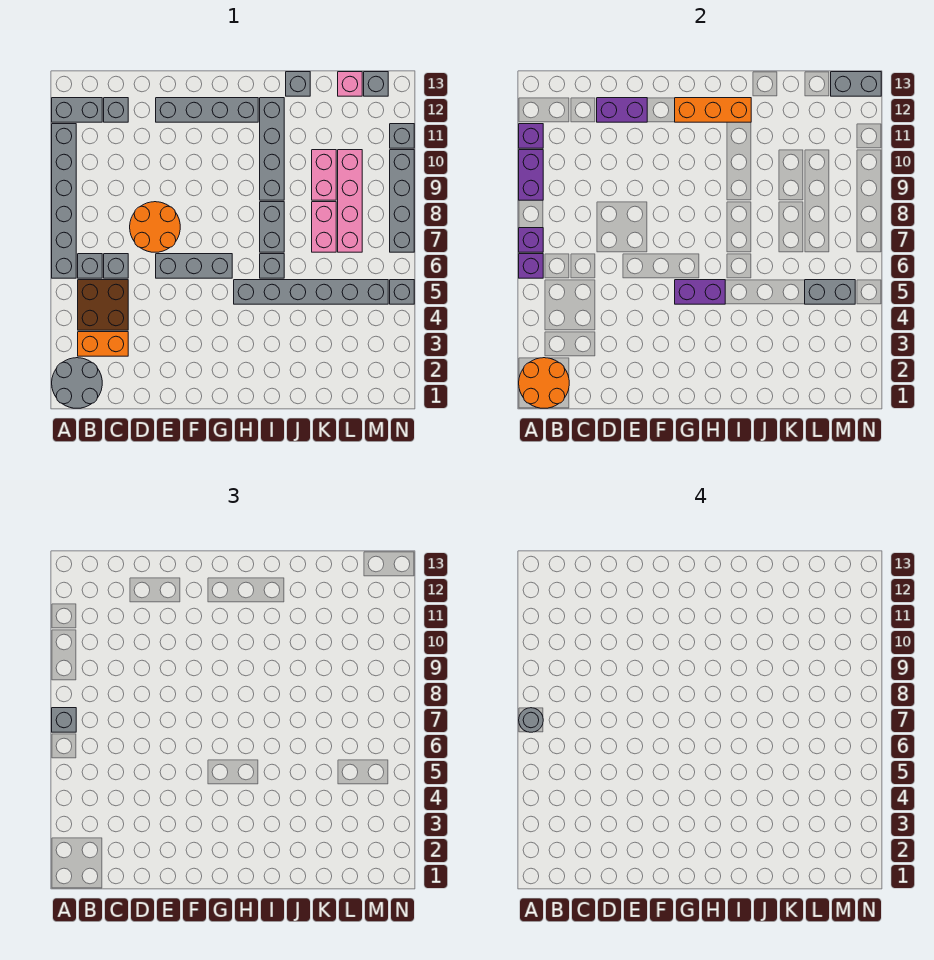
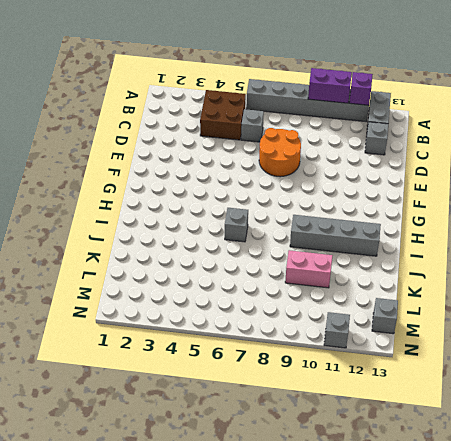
none -> grey 2x2 round brick [52,358,102,408]
none -> orange 1x2 brick [78,332,128,356]
none -> grey 1x1 brick [78,254,102,278]
none -> grey 1x3 brick [156,254,232,278]

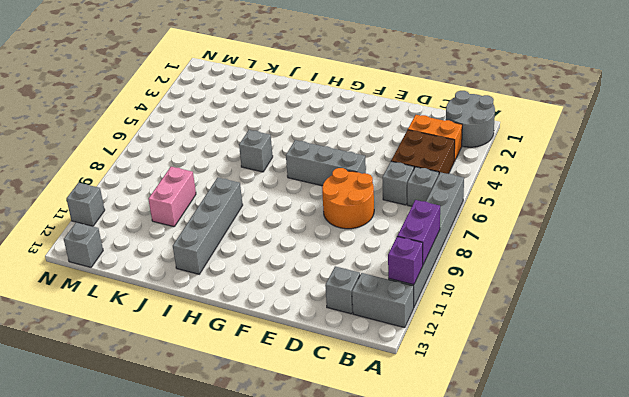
none -> grey 1x4 brick [156,98,258,122]
none -> grey 1x6 brick [234,280,388,304]
none -> grey 1x2 brick [260,202,284,252]
none -> grey 1x1 brick [286,72,310,96]

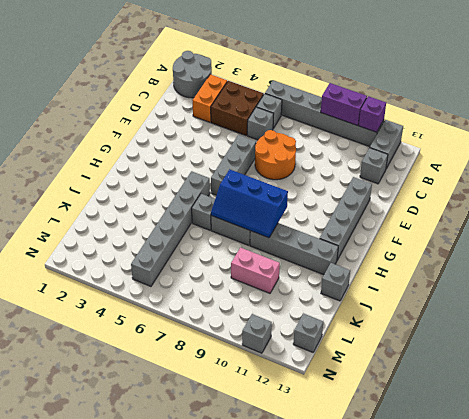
blue 2x3 slope [211,169,288,238] -> none
none -> pink 1x2 brick [312,202,336,252]
none -> pink 1x4 brick [338,150,362,252]
none -> pink 1x1 brick [338,72,362,96]
none -> grey 1x1 brick [390,280,414,304]

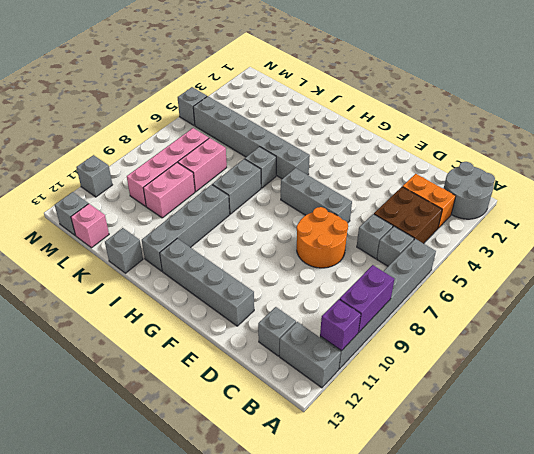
none -> grey 1x4 brick [390,150,414,252]
none -> orange 2x2 round brick [519,358,569,408]
none -> purple 1x1 brick [519,254,543,278]
none -> purple 1x1 brick [519,228,543,252]

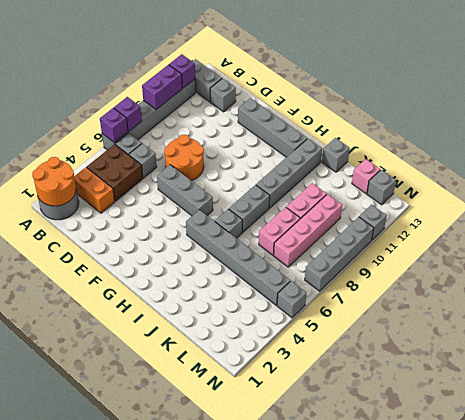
none -> purple 1x2 brick [597,98,647,122]
none -> purple 1x2 brick [675,280,725,304]
none -> orange 1x3 brick [675,98,751,122]
none -> grey 1x2 brick [805,280,855,304]

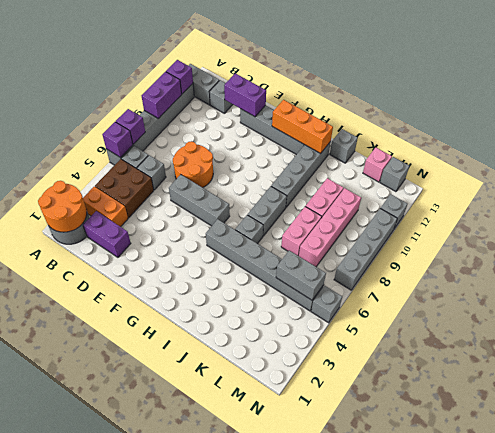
purple 1x2 brick [83,211,131,257] -> purple 1x2 brick moved to [675,280,725,304]
none -> grey 1x2 brick [831,72,881,96]
none -> grey 1x1 brick [52,708,76,732]
none -> grey 1x1 round brick [519,708,543,732]

